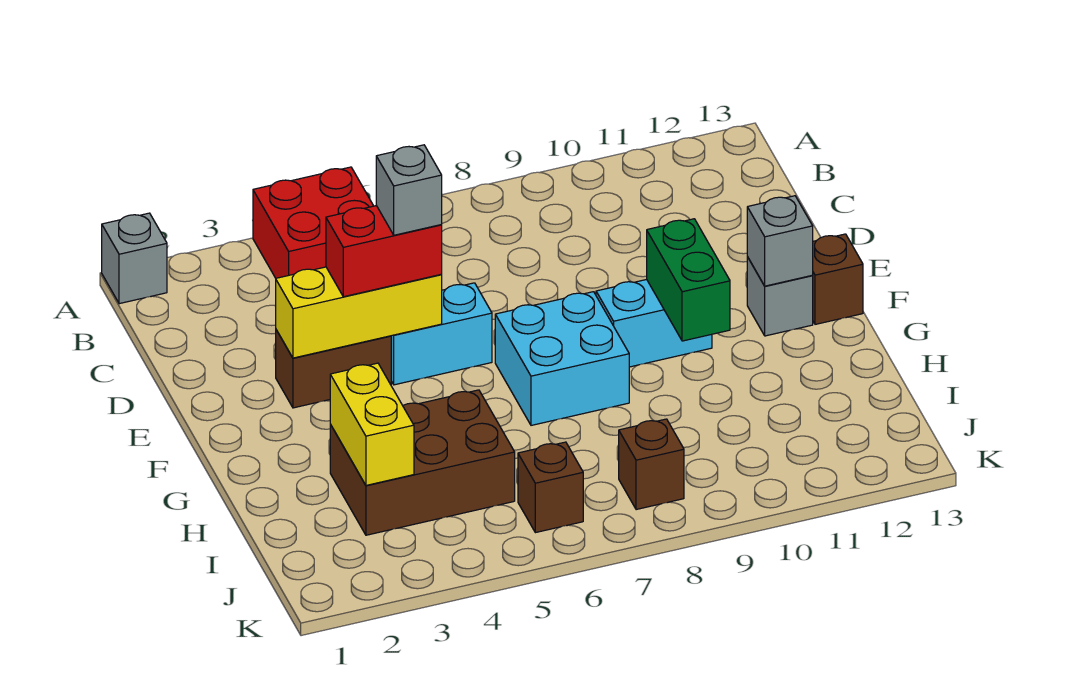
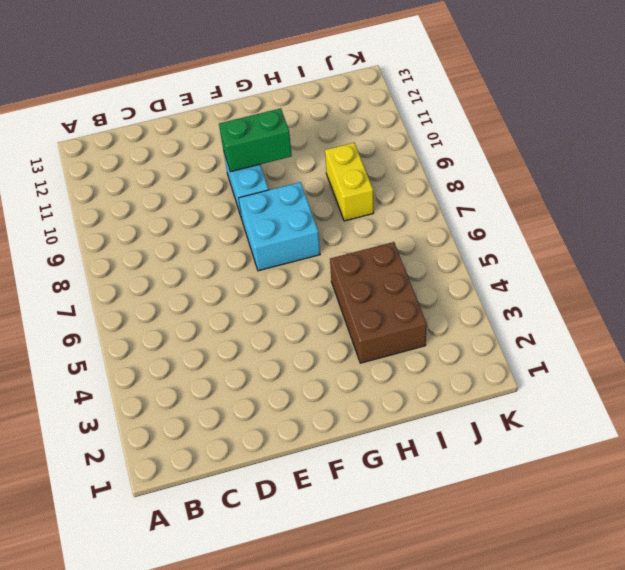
yellow 1x2 brick [325,143,374,221] -> yellow 1x2 brick turned to [330,363,414,485]
none -> grey 1x1 brick [102,213,167,304]
none -> red 2x2 brick [253,167,373,278]
none -> brown 1x2 brick [276,330,391,408]

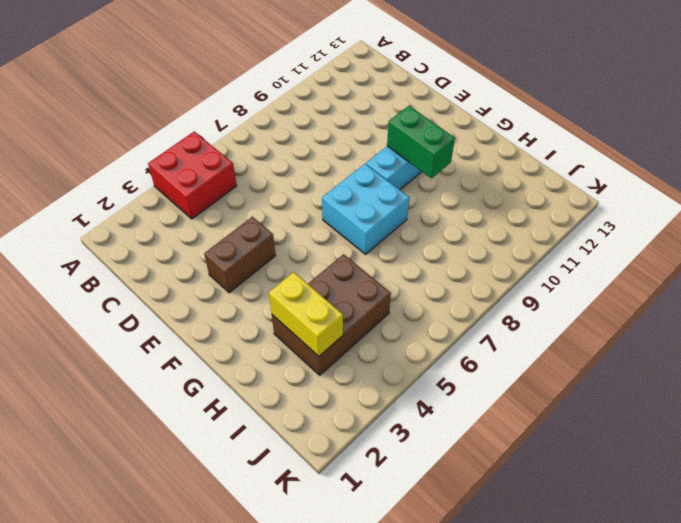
none -> grey 1x1 brick [102,213,167,304]
none -> cyan 1x2 brick [391,283,492,385]
none -> grey 1x1 brick [747,257,813,336]

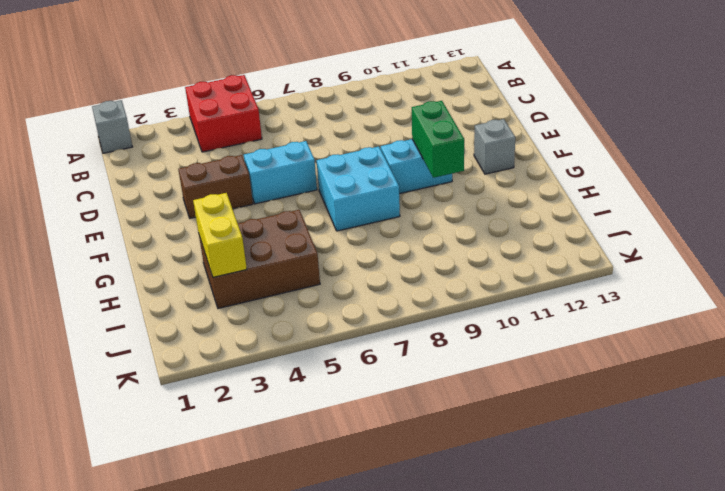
none -> brown 1x1 brick [813,234,863,324]
none -> brown 1x1 brick [518,442,583,533]
none -> brown 1x1 brick [619,419,684,510]

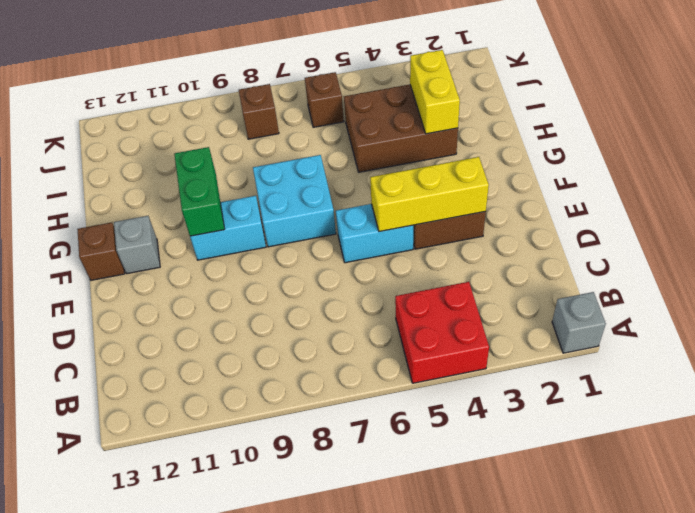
none -> grey 1x1 brick [747,196,813,286]
none -> red 1x2 brick [326,206,442,297]
none -> grey 1x1 brick [376,145,442,235]

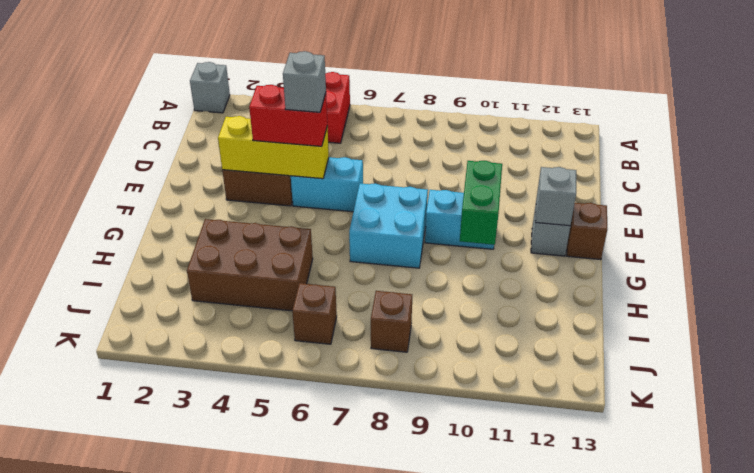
none -> yellow 1x2 brick [330,363,414,485]

